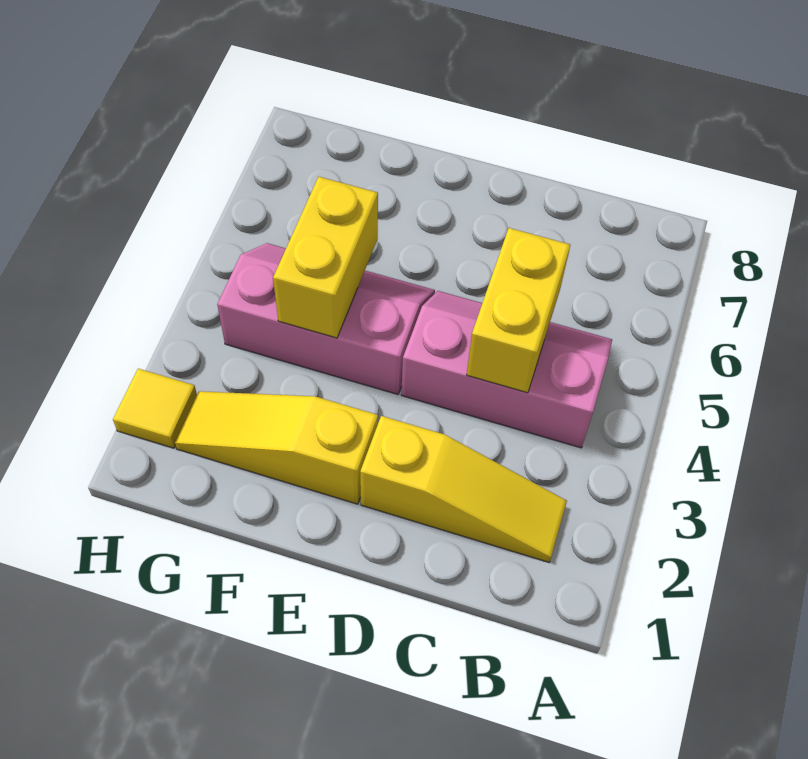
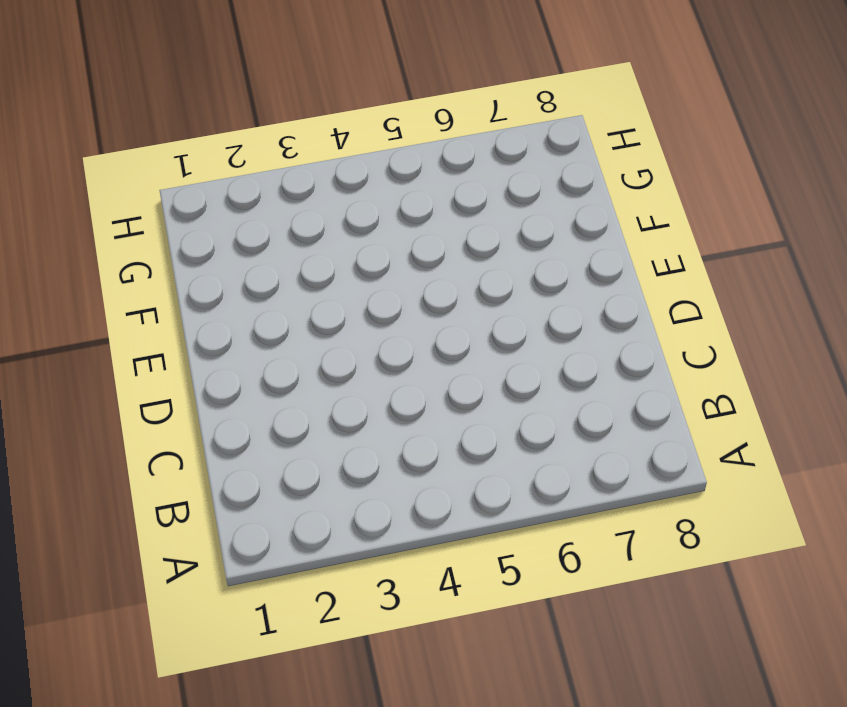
none -> yellow 1x3 slope [360,416,567,562]
none -> pink 2x3 slope [401,291,612,448]

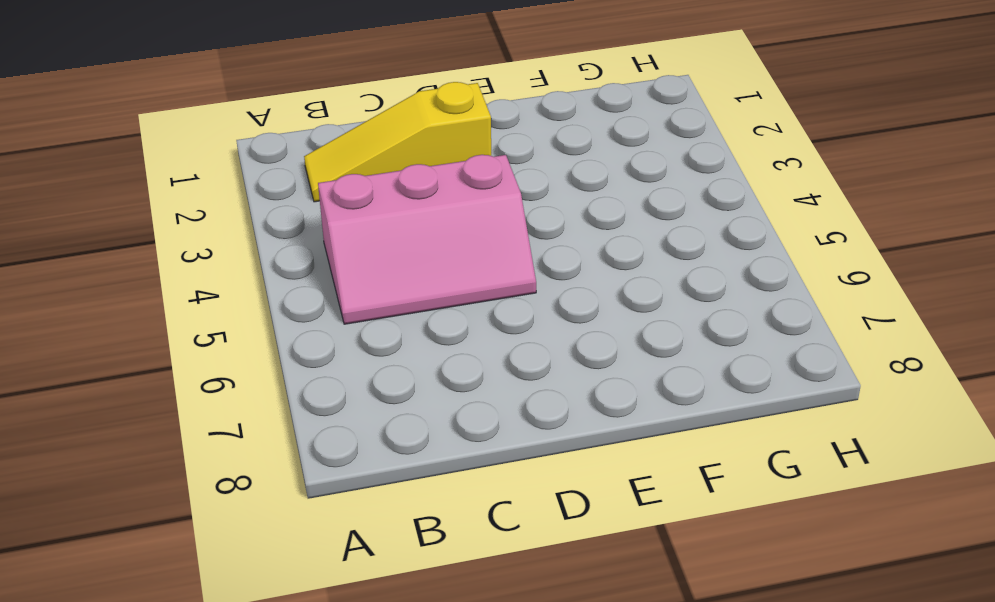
none -> yellow 1x3 slope [175,391,378,504]
none -> pink 2x3 slope [217,243,435,394]

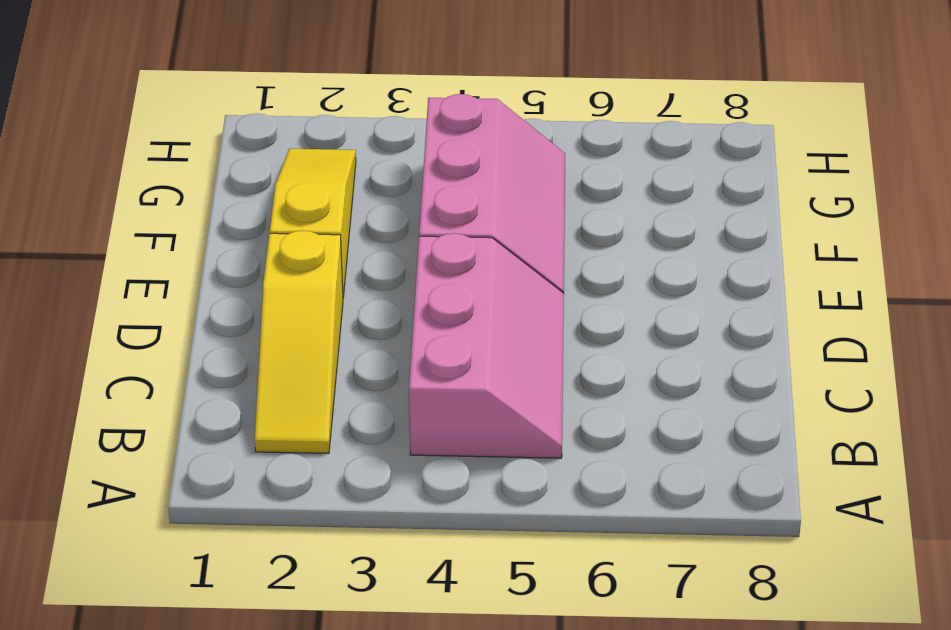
none -> yellow 1x1 tile [113,369,197,448]
none -> yellow 1x2 brick [467,228,570,393]

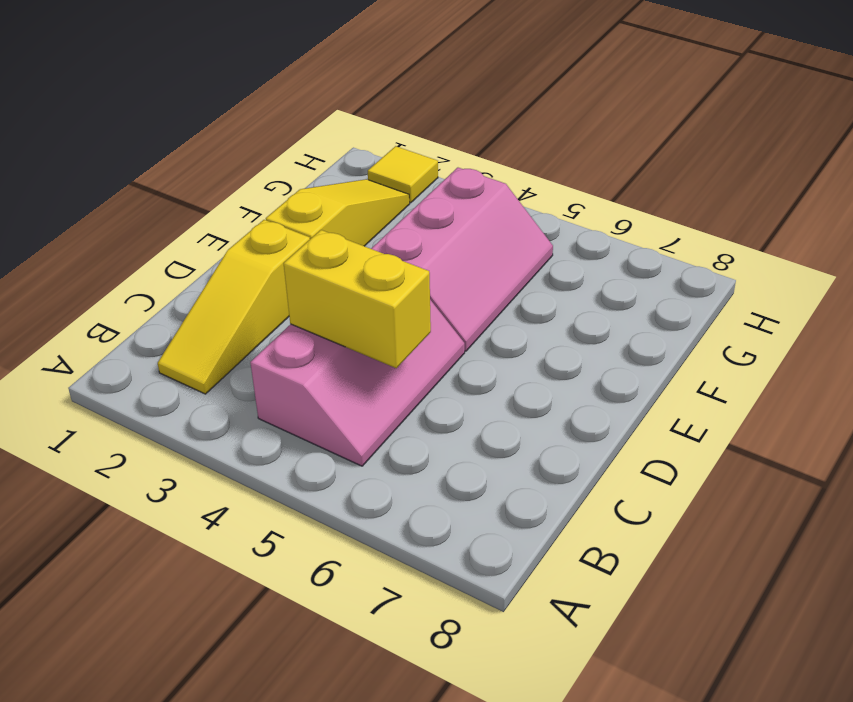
none -> yellow 1x2 brick [273,177,378,338]

